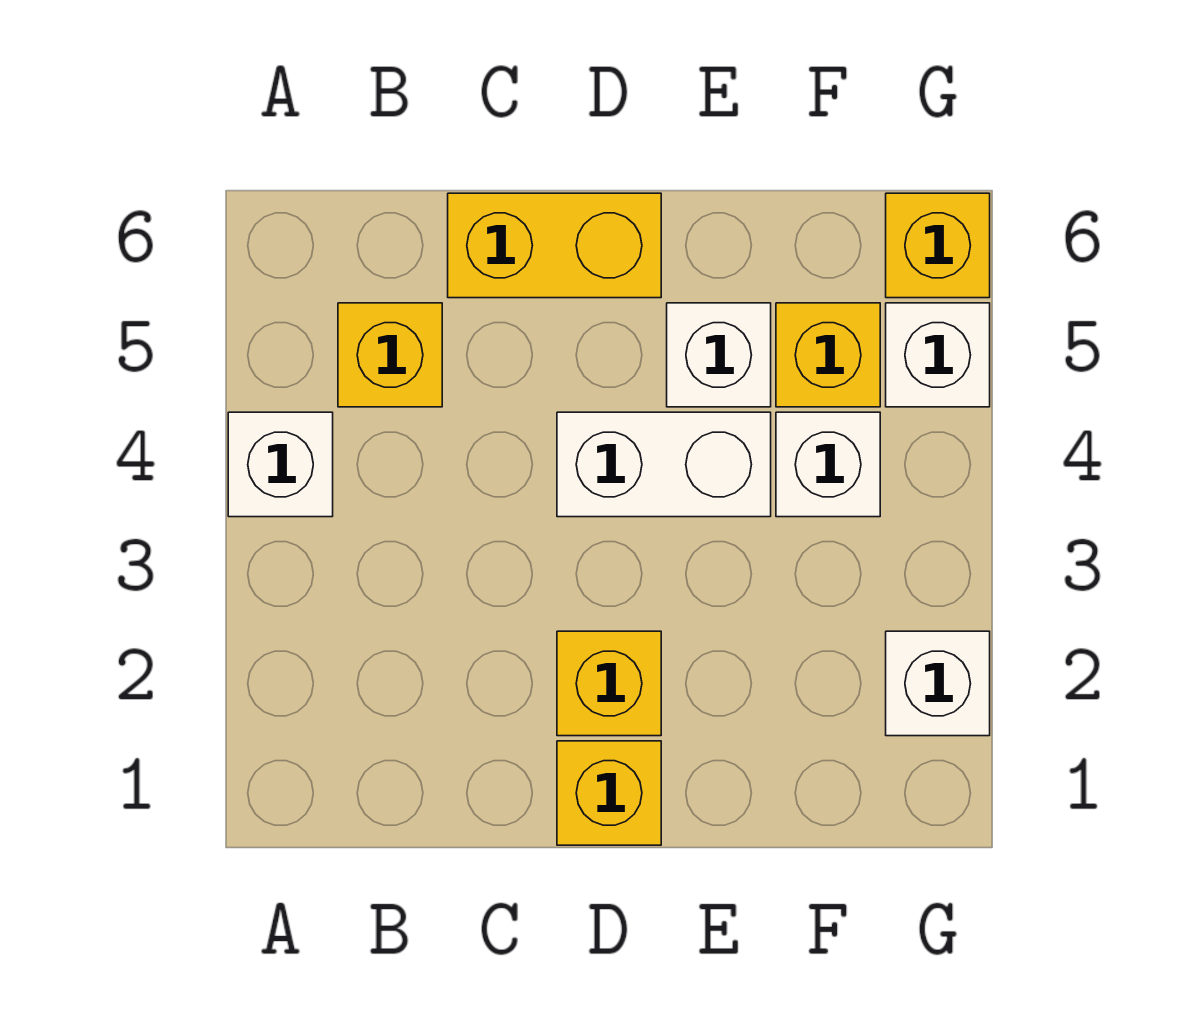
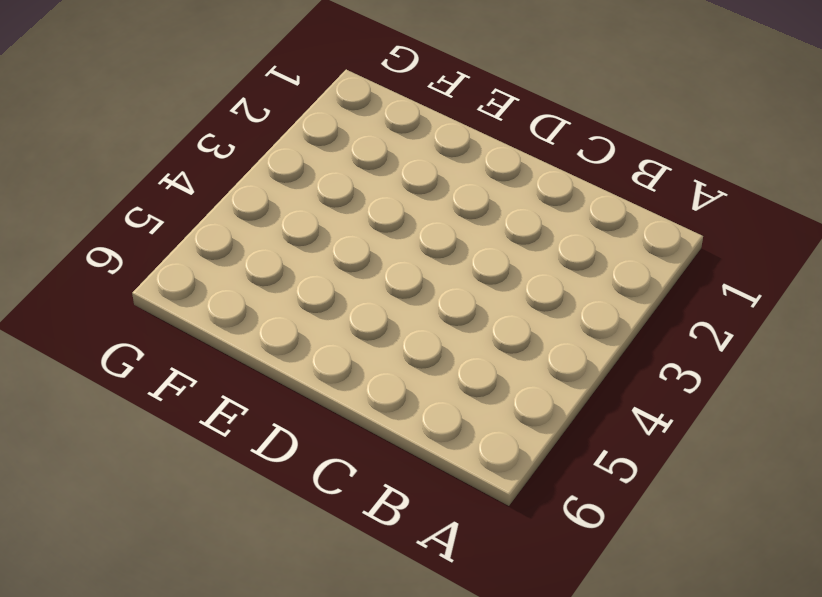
none -> white 1x1 brick [228,412,333,517]
none -> yellow 1x1 brick [338,303,442,407]
none -> yellow 1x2 brick [448,193,661,298]

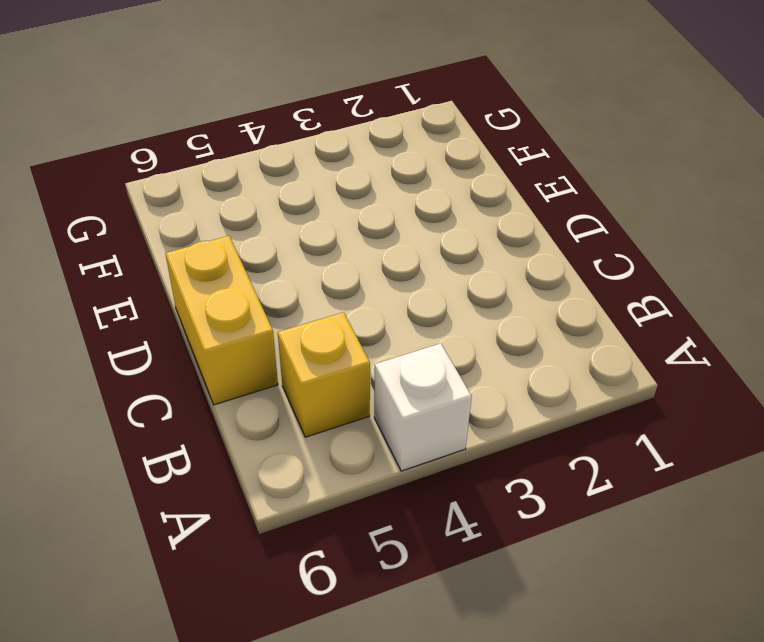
none -> yellow 1x1 brick [557,741,661,845]
none -> yellow 1x1 brick [557,631,661,736]
none -> white 1x2 brick [557,412,771,517]

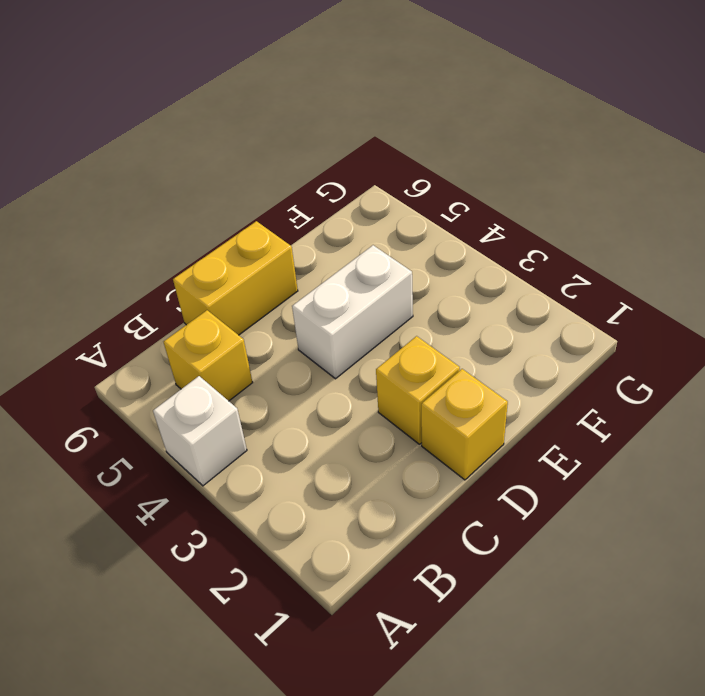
none -> white 1x1 brick [667,303,771,407]
none -> white 1x1 brick [776,412,880,517]
none -> yellow 1x1 brick [776,303,880,407]

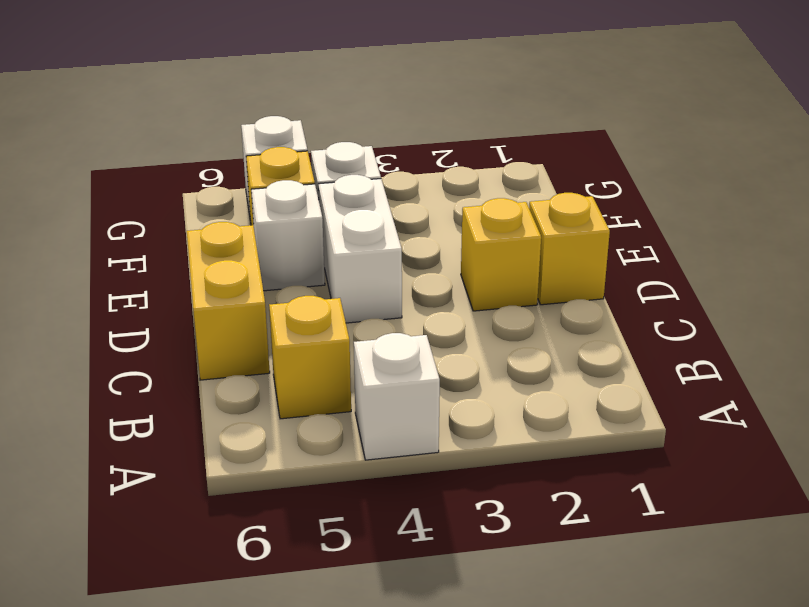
none -> white 1x1 brick [886,631,990,736]
none -> yellow 1x1 brick [886,193,990,298]

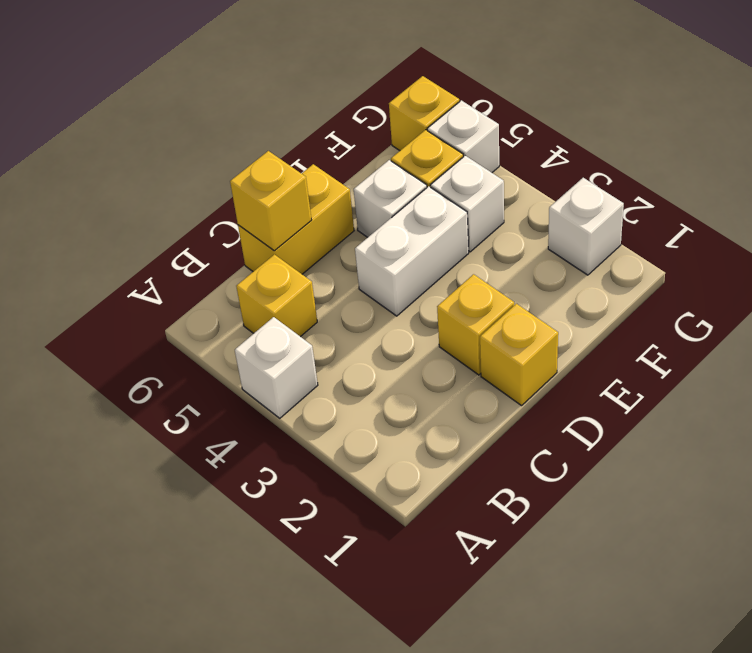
yellow 1x1 brick [230,151,311,251] -> none

